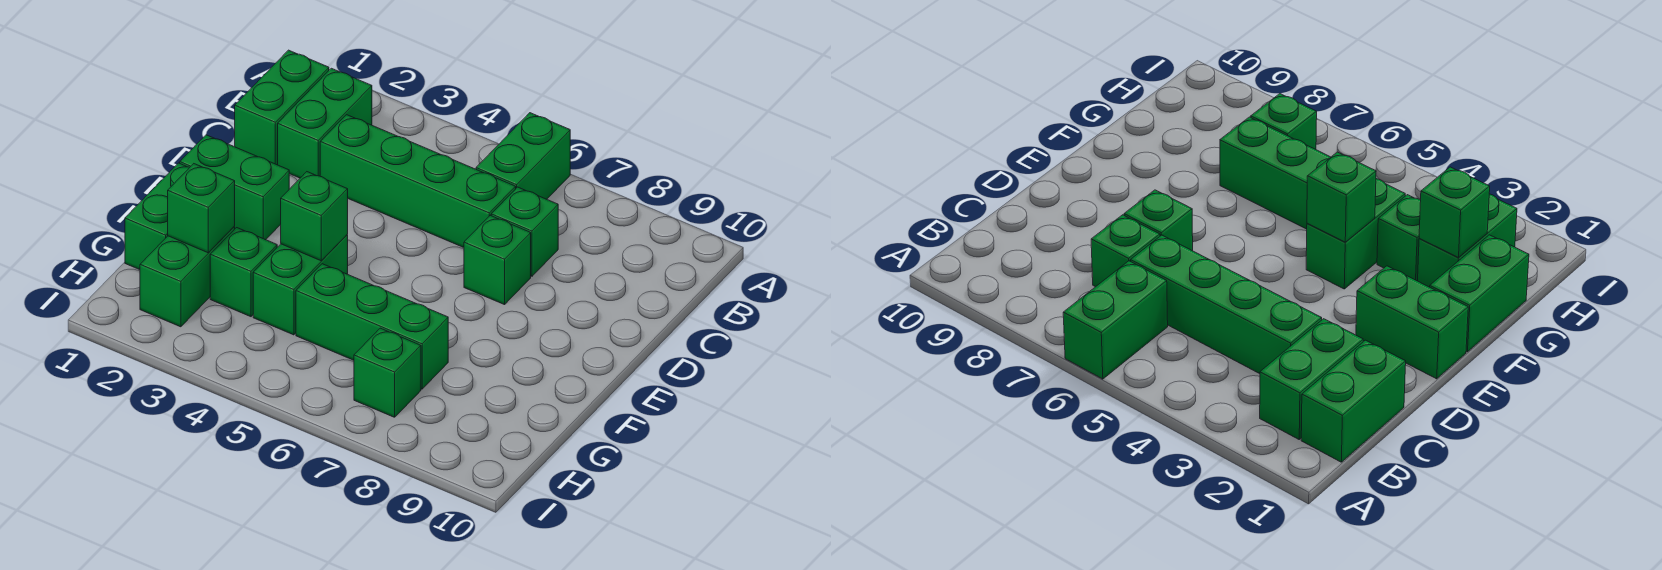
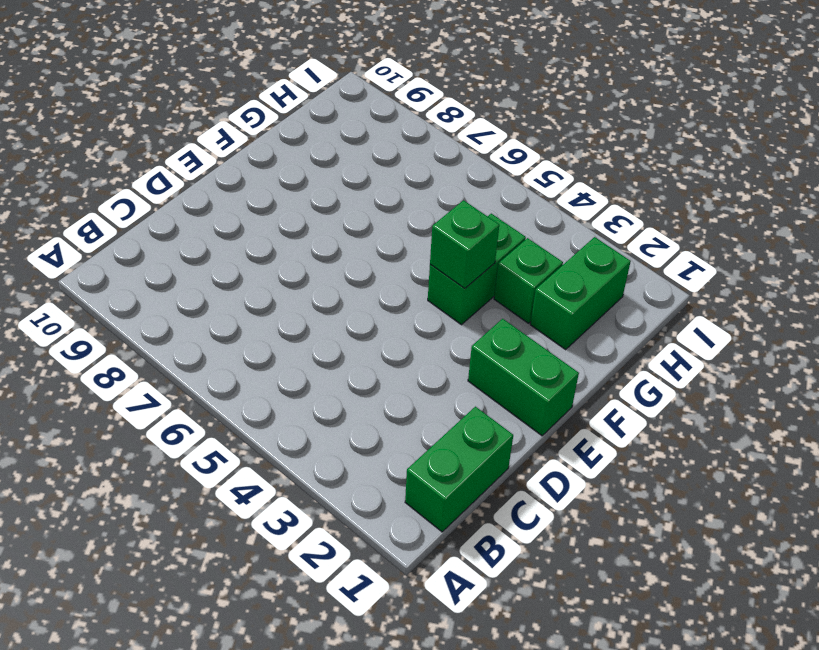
none -> green 1x2 brick [476,113,570,199]
none -> green 1x2 brick [278,68,372,178]
none -> green 1x4 brick [320,115,516,247]

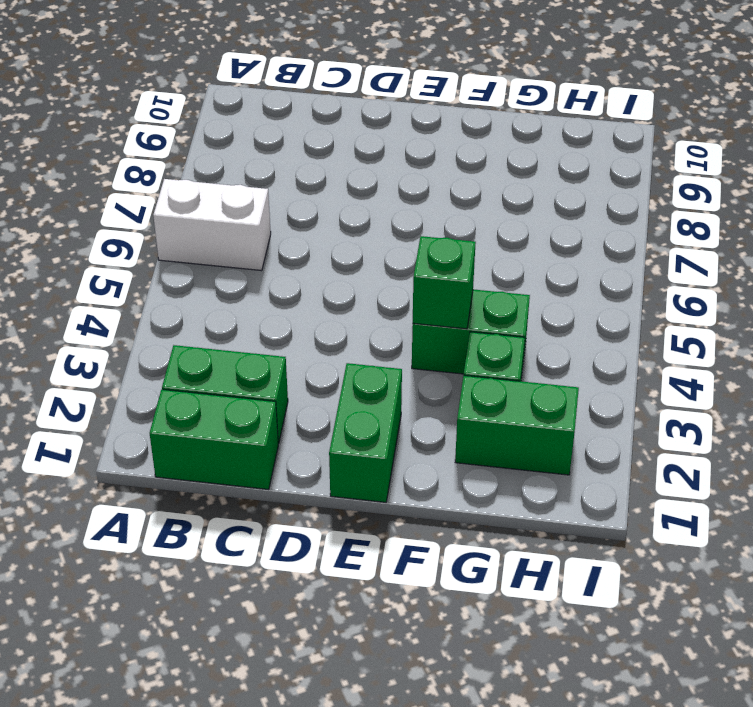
white 1x2 brick [153,179,271,271] -> green 1x2 brick [476,113,570,199]
none -> green 1x4 brick [320,115,516,247]
none -> green 1x1 brick [491,187,558,276]
none -> green 1x1 brick [464,215,531,305]

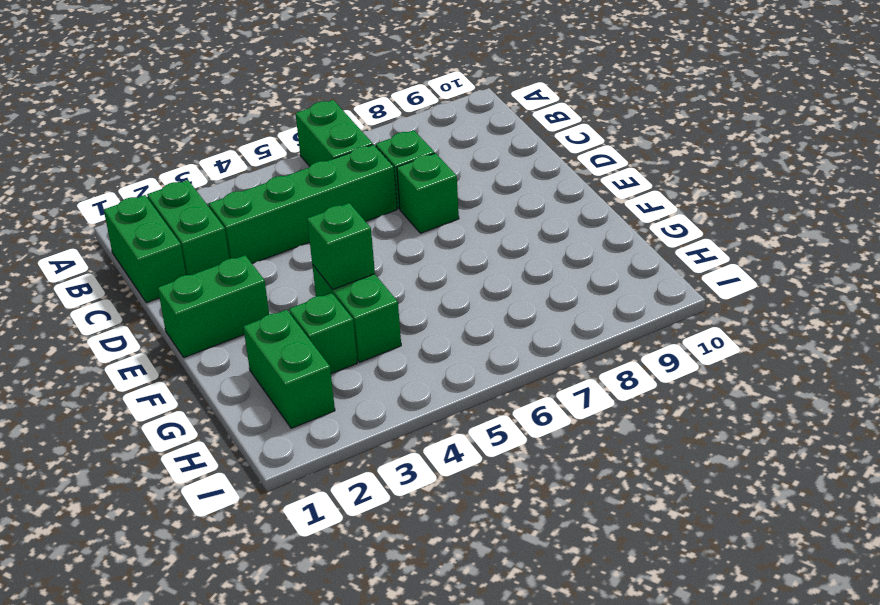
none -> green 1x2 brick [125,163,190,270]
none -> green 1x3 brick [296,264,448,389]
none -> green 1x1 brick [354,328,421,417]

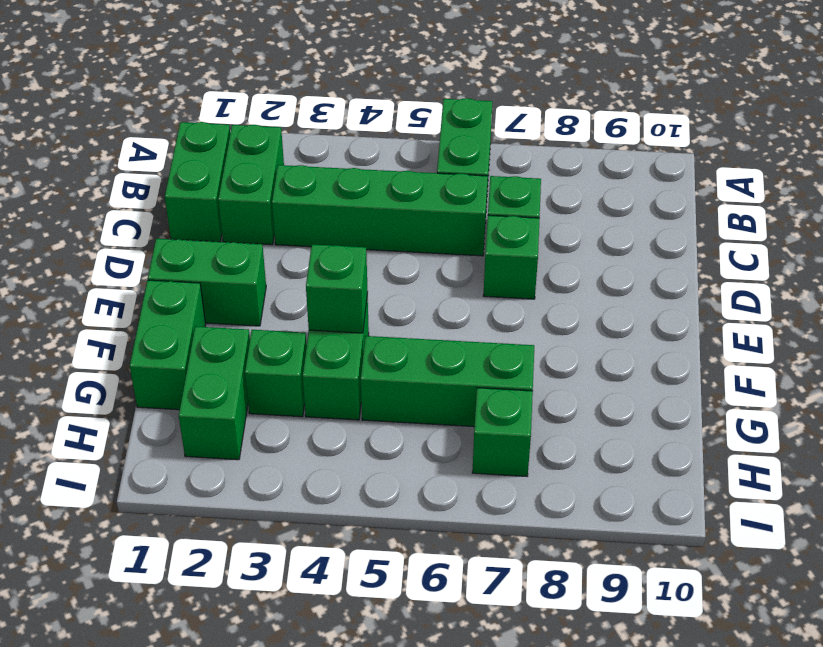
none -> green 1x1 brick [168,164,235,253]

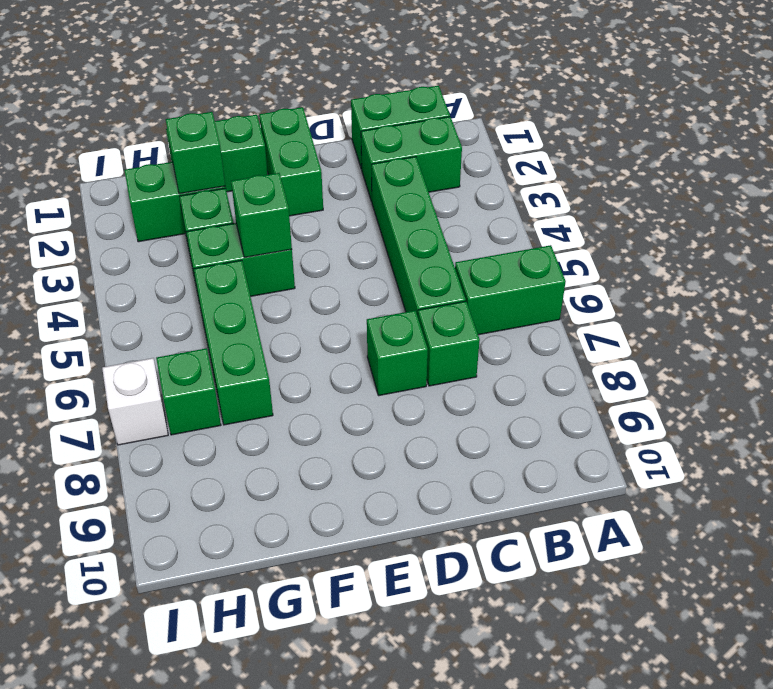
white 1x1 brick [102,358,168,445] -> none

